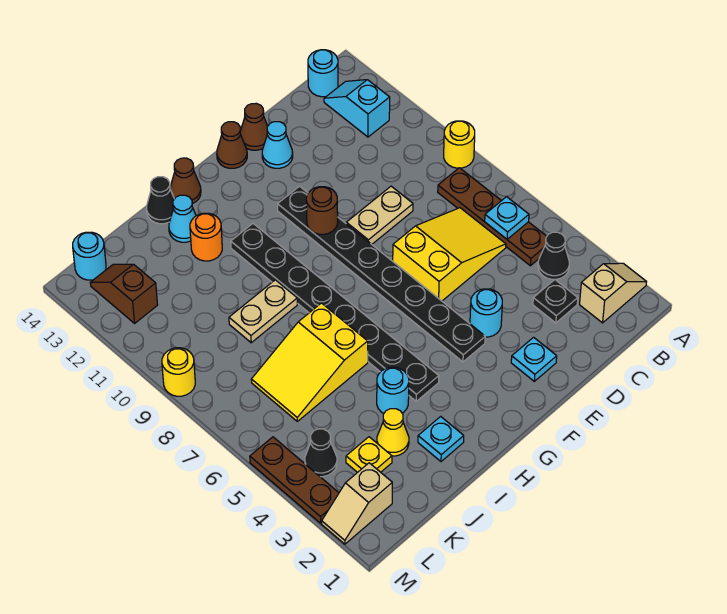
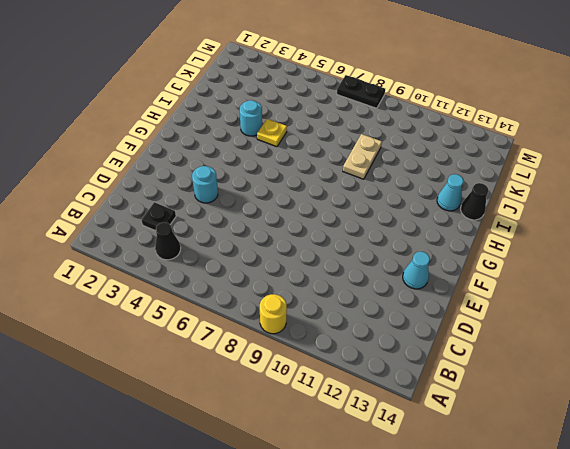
yellow 1x1 plate [257,119,287,147] -> yellow 1x1 plate moved to [346,437,392,473]
black 1x2 plate [337,75,385,108] -> none
none -> tan 1x2 slope [580,263,646,323]
none -> brown 1x4 plate [438,168,547,266]
none -> cyan 1x2 slope [324,80,390,137]
none -> cyan 1x1 round brick [308,50,338,97]

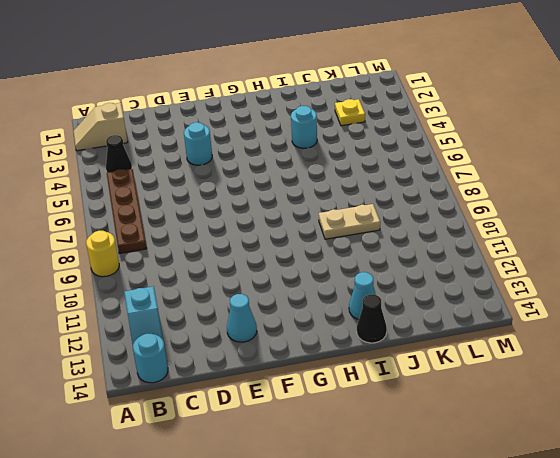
none -> black 1x1 plate [533,280,578,323]
none -> yellow 2x3 slope [393,208,506,301]
none -> tan 1x2 plate [346,186,413,244]
none -> cyan 1x1 plate [511,337,557,381]

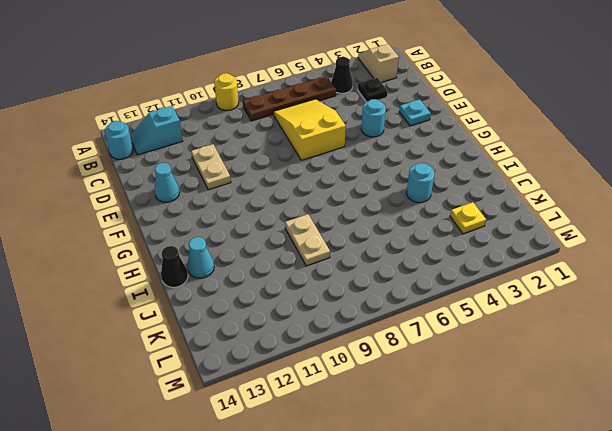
tan 1x2 plate [191,144,231,190] -> tan 1x2 plate moved to [346,186,413,244]
none -> brown 1x1 cone [240,103,268,150]
none -> black 1x8 plate [278,186,485,362]
none -> brown 1x1 cone [217,122,247,168]
none -> black 1x8 plate [231,224,439,401]

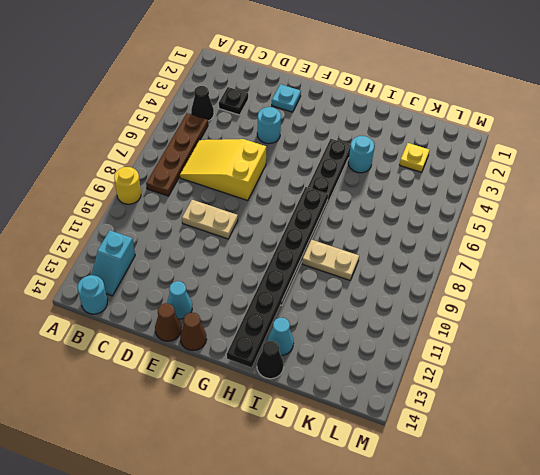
black 1x8 plate [227,187,328,368] -> black 1x8 plate moved to [278,186,485,362]
none -> tan 1x2 slope [580,263,646,323]
none -> brown 1x1 cone [170,158,201,204]
none -> cyan 1x1 plate [418,416,464,461]
none -> yellow 2x3 slope [251,303,368,421]

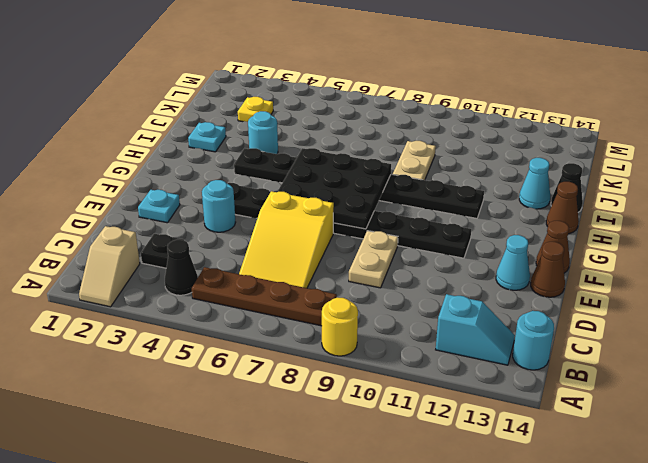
black 3x3 plate [277,148,391,229] -> none
none -> yellow 2x3 slope [251,303,368,421]
none -> orange 1x1 round brick [190,213,222,261]
none -> yellow 1x1 cone [377,409,409,456]
none -> tan 1x2 slope [322,463,392,544]

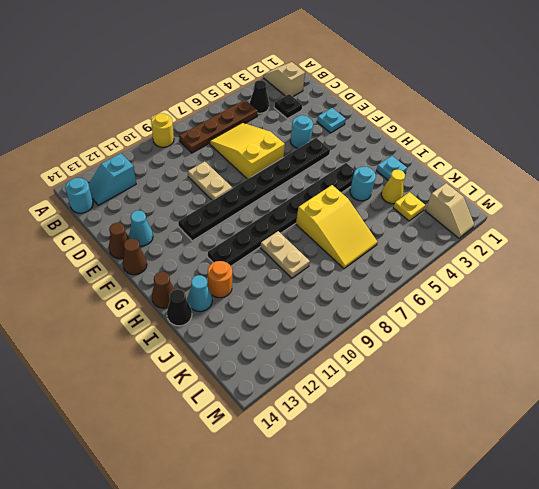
none -> black 1x1 cone [305,429,337,477]
none -> brown 1x2 slope [90,264,158,323]
none -> cyan 1x1 round brick [73,232,106,280]
none -> brown 1x3 plate [250,437,339,523]

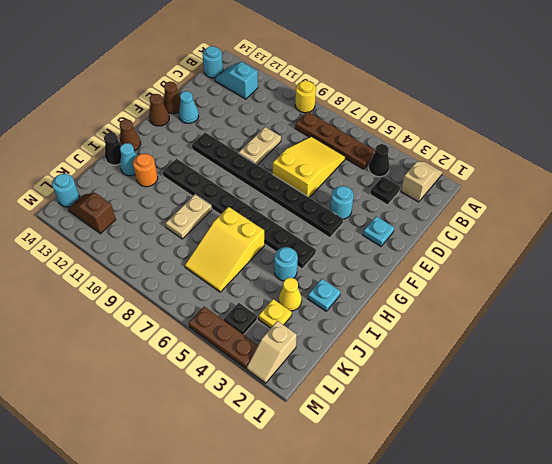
black 1x1 plate [224,303,257,335] -> black 1x1 cone [305,429,337,477]
none -> yellow 1x1 round brick [162,348,195,396]
none -> cyan 1x1 plate [485,197,529,239]
none -> brown 1x1 round brick [306,187,338,234]

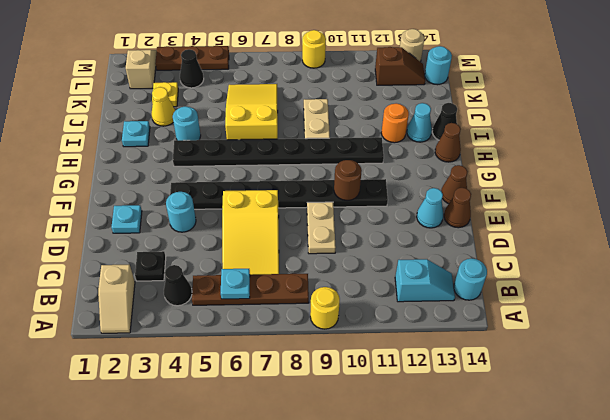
tan 1x1 round brick [400,29,424,62] -> none

